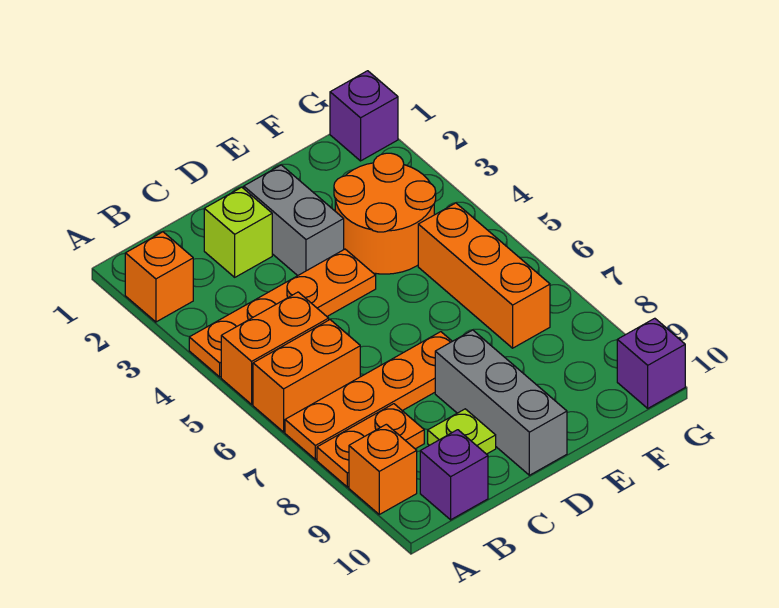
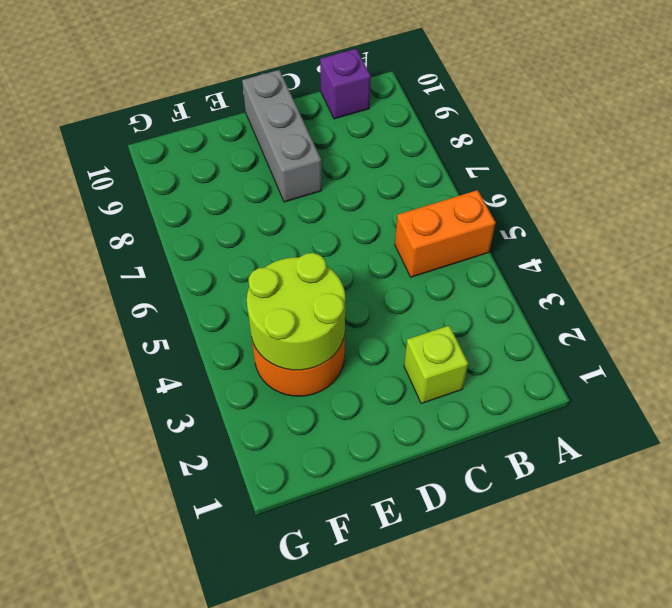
lime 2x2 round brick [247,253,345,370] -> none
none -> orange 1x1 brick [125,232,193,322]
none -> orange 1x4 plate [189,249,376,377]
none -> orange 1x2 brick [253,320,360,432]

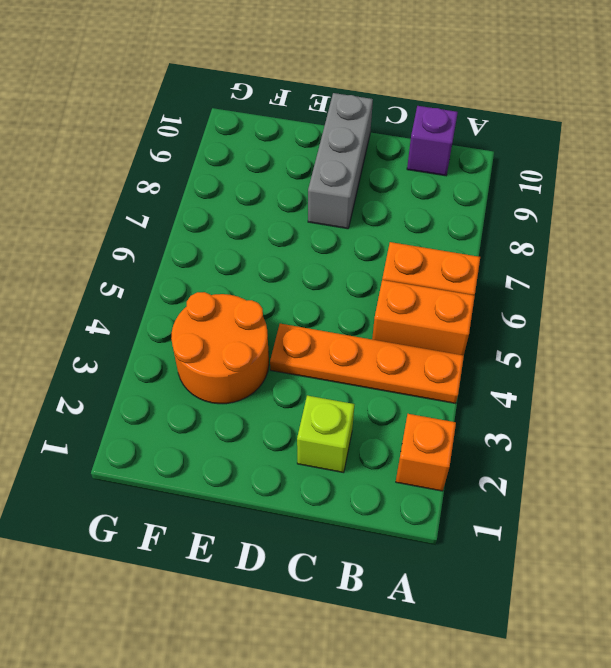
none -> orange 1x4 plate [285,332,452,460]
none -> orange 1x2 plate [317,404,424,487]
none -> orange 1x1 brick [349,424,417,514]

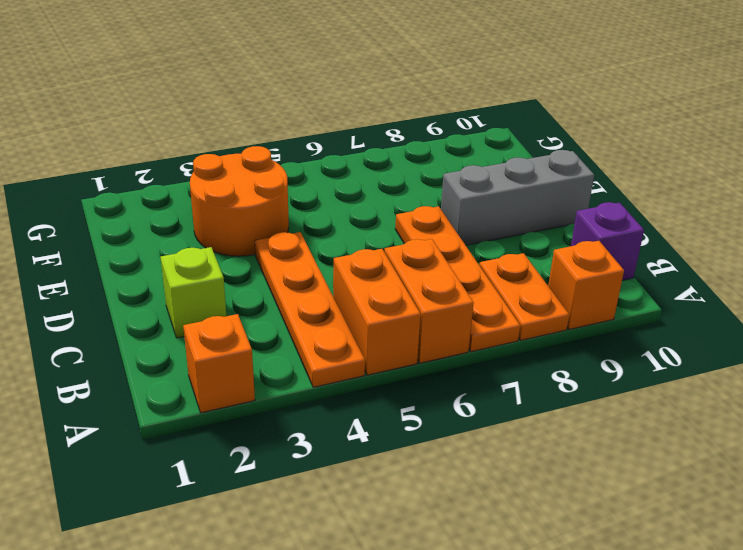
none -> lime 1x1 plate [428,409,496,454]
none -> grey 1x2 brick [244,165,344,276]
none -> orange 1x3 brick [418,203,550,348]

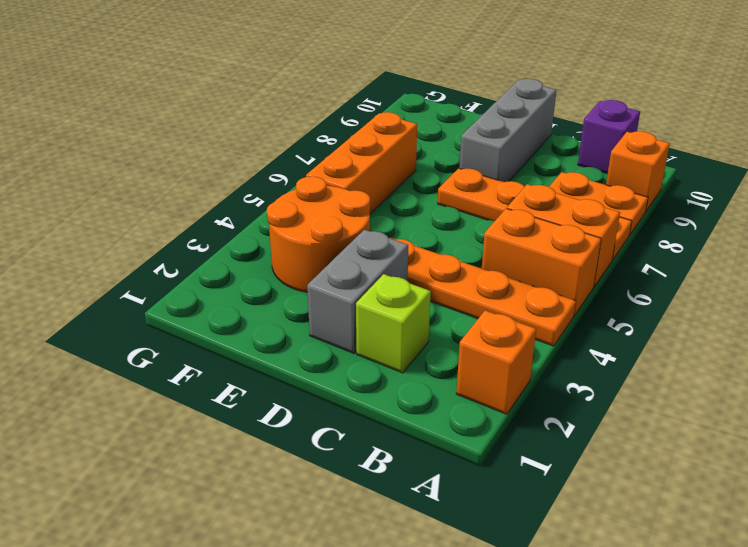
none -> lime 1x1 plate [428,409,496,454]
none -> purple 1x1 brick [330,71,398,161]
none -> purple 1x1 brick [617,318,685,408]

